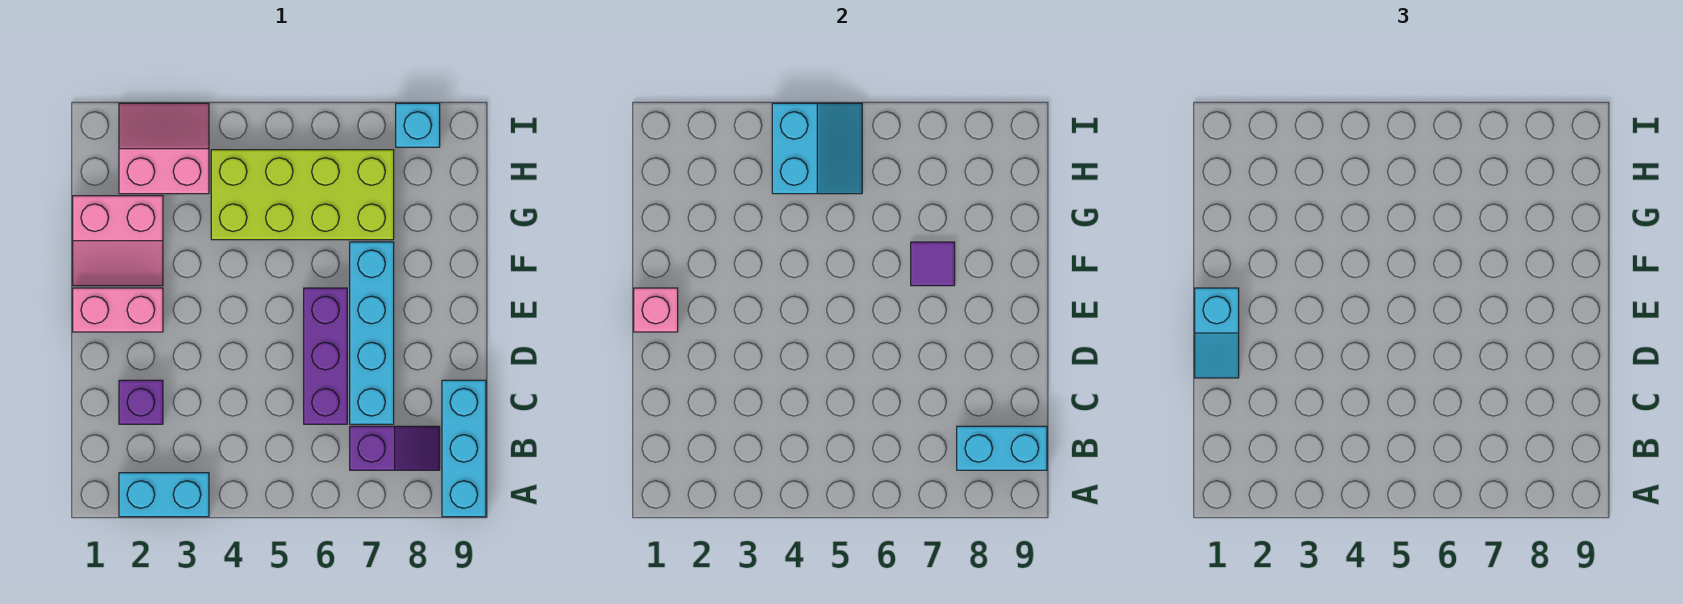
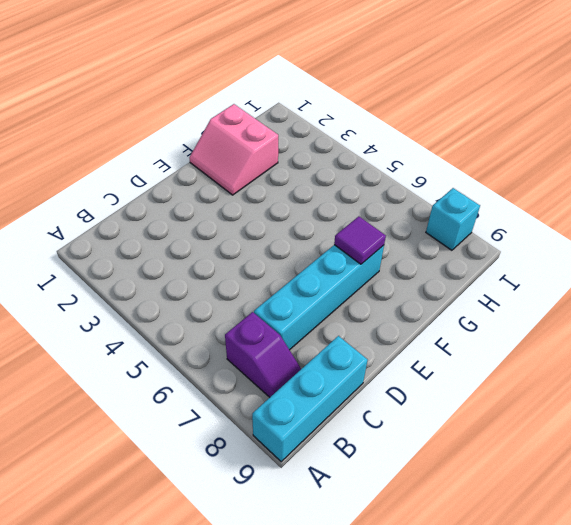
none -> cyan 1x2 brick [119,473,209,517]
none -> purple 1x1 brick [119,380,163,424]
none -> purple 1x3 brick [304,288,347,424]

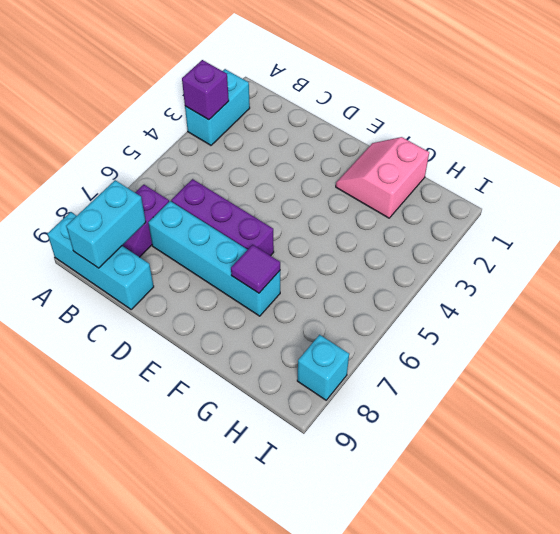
purple 1x1 brick [182,60,229,120] -> purple 1x1 brick moved to [119,380,163,424]
none -> pink 1x2 brick [73,288,163,332]
none -> lime 2x4 brick [211,150,394,240]
none -> pink 2x2 slope [119,103,209,194]

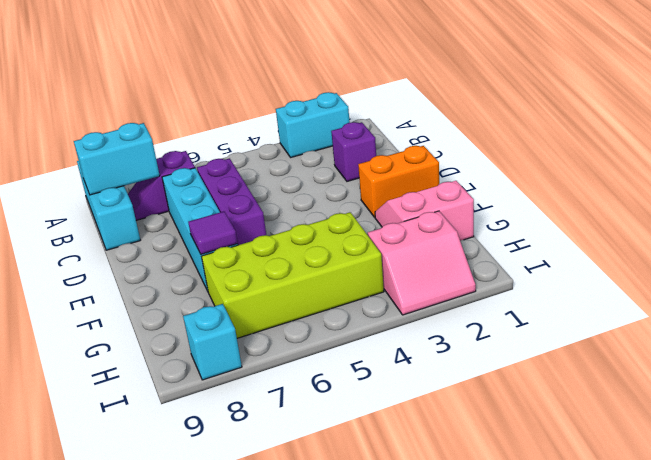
orange 1x2 brick [358,146,439,217] -> pink 1x2 brick [73,288,163,332]
none -> pink 1x1 brick [634,288,678,332]
none -> cyan 2x2 slope [772,103,862,194]
none -> cyan 1x2 slope [1195,288,1239,378]

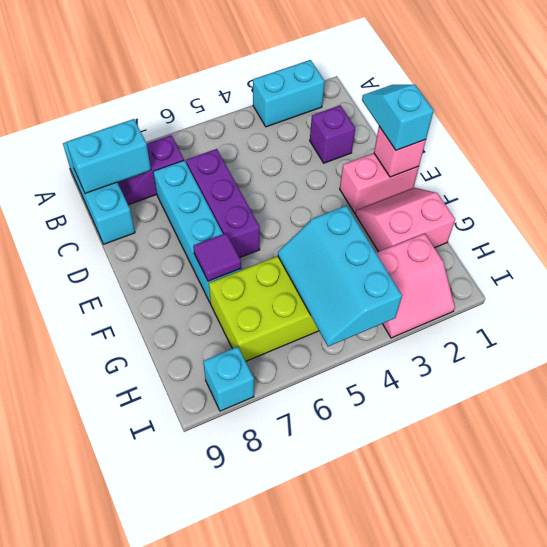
cyan 2x3 slope [278,206,402,346] -> cyan 2x2 slope [772,103,862,194]

